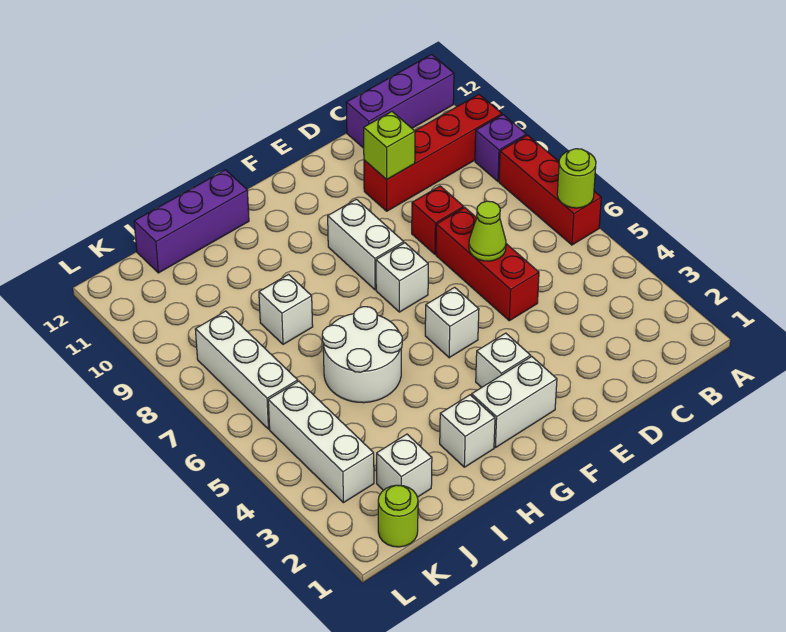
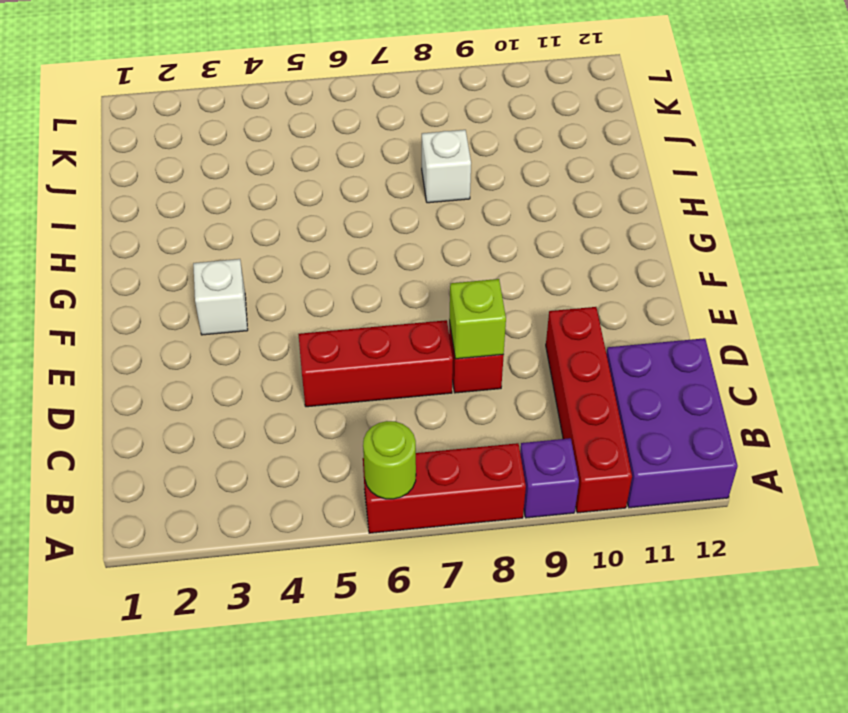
purple 2x3 brick [606,338,738,508] -> purple 1x3 brick [346,55,454,148]
lime 1x1 brick [449,279,506,359] -> lime 1x1 brick moved to [364,112,415,180]
none -> white 1x2 brick [472,357,557,448]
none -> white 1x1 brick [425,287,479,358]
none -> white 1x1 brick [376,243,428,312]

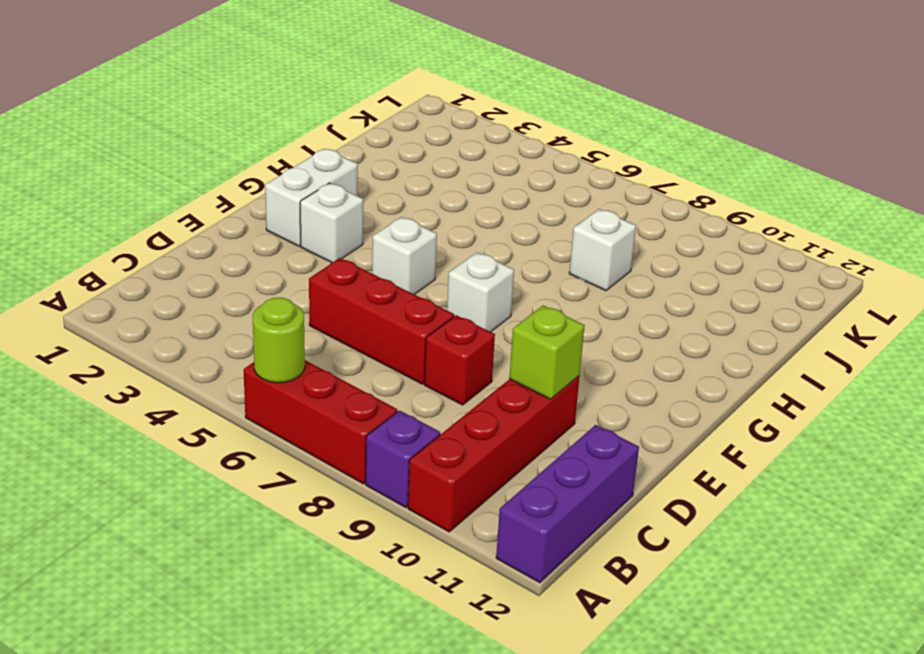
none -> white 1x2 brick [328,199,404,290]
none -> white 1x1 brick [440,395,495,467]
none -> white 2x2 round brick [322,307,402,403]

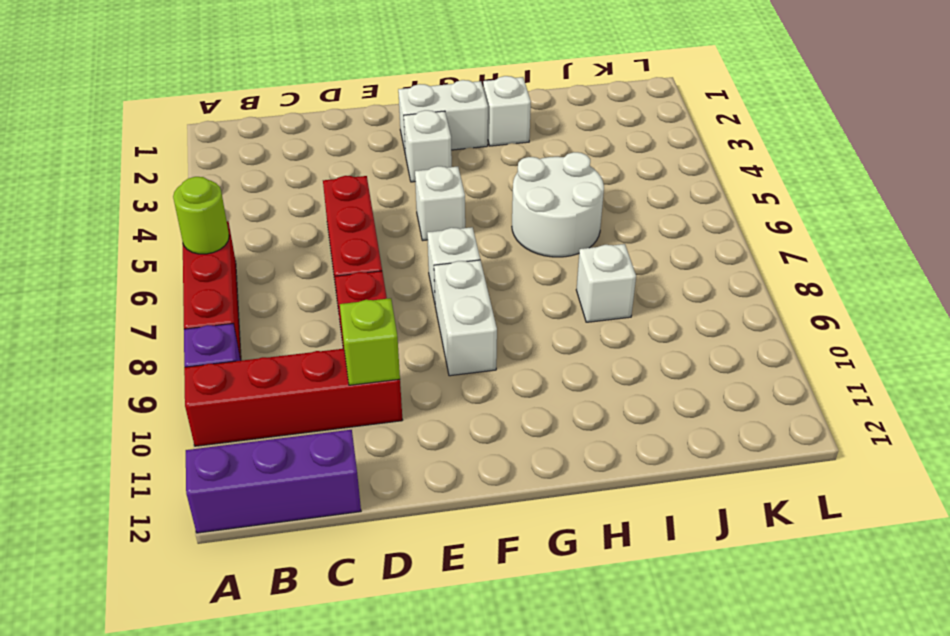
none -> purple 1x3 brick [134,170,249,273]
none -> white 1x1 brick [377,434,432,497]
none -> lime 1x1 round brick [378,485,418,547]

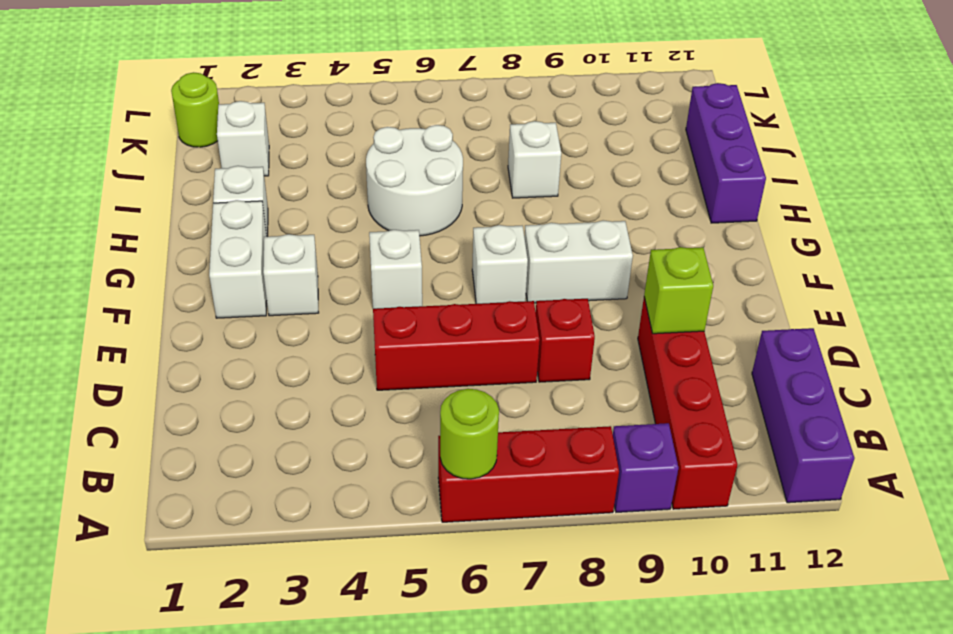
none -> white 1x3 brick [268,381,374,503]
none -> white 1x3 brick [195,311,298,429]
none -> lime 1x1 cone [469,201,506,261]

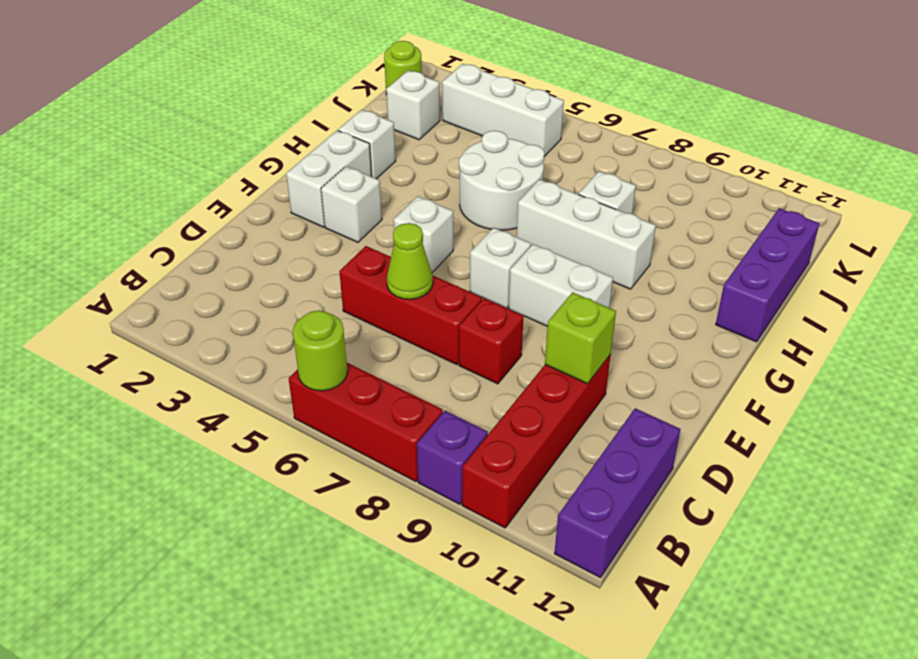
white 1x3 brick [517,179,656,289] -> white 1x3 brick moved to [195,311,298,429]

